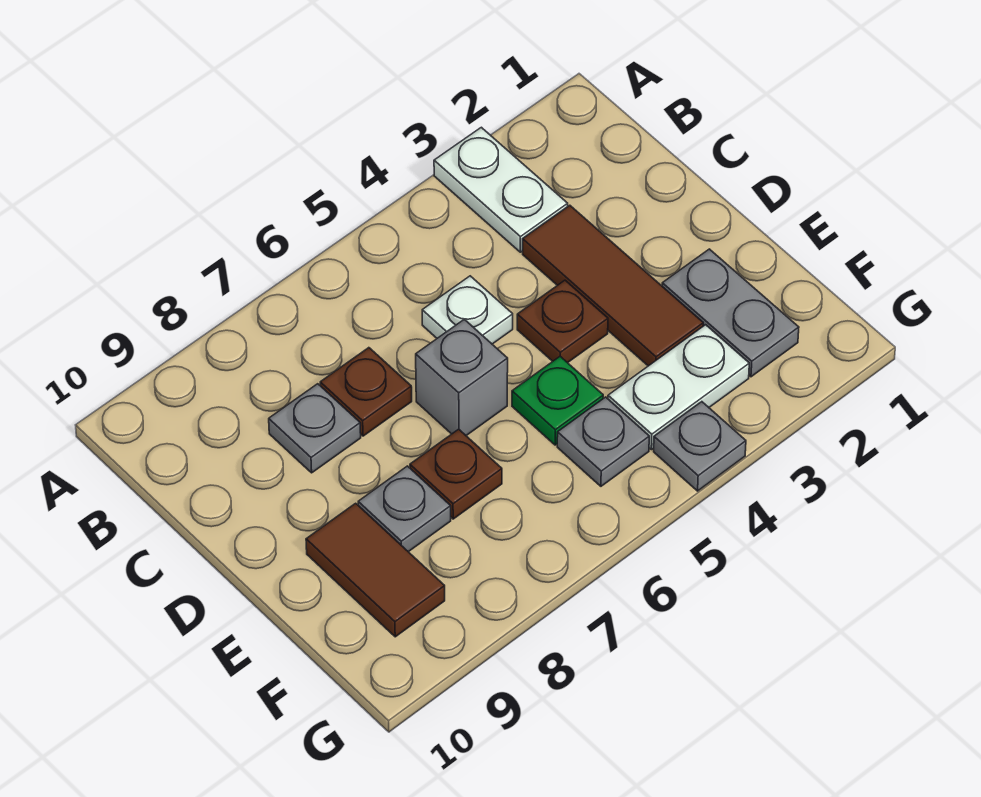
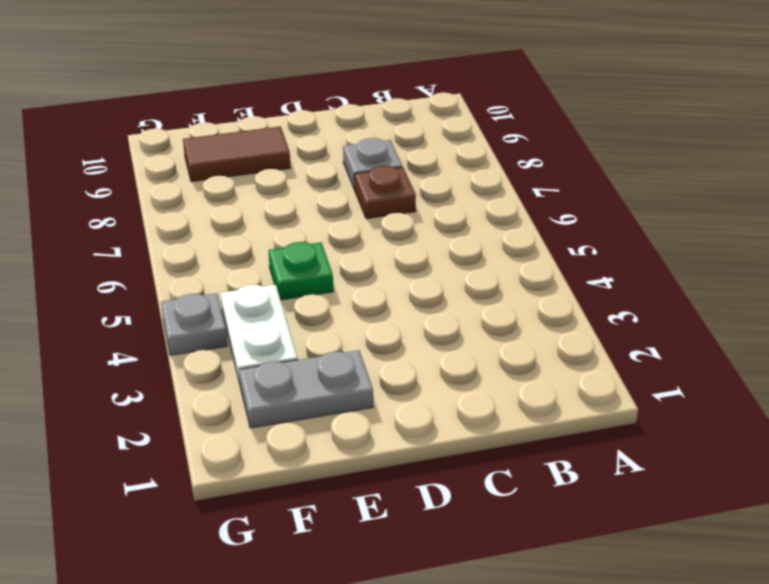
none -> white 1x2 plate [434,127,568,252]
none -> brown 1x3 tile [523,205,703,366]
none -> white 1x1 plate [422,276,513,344]

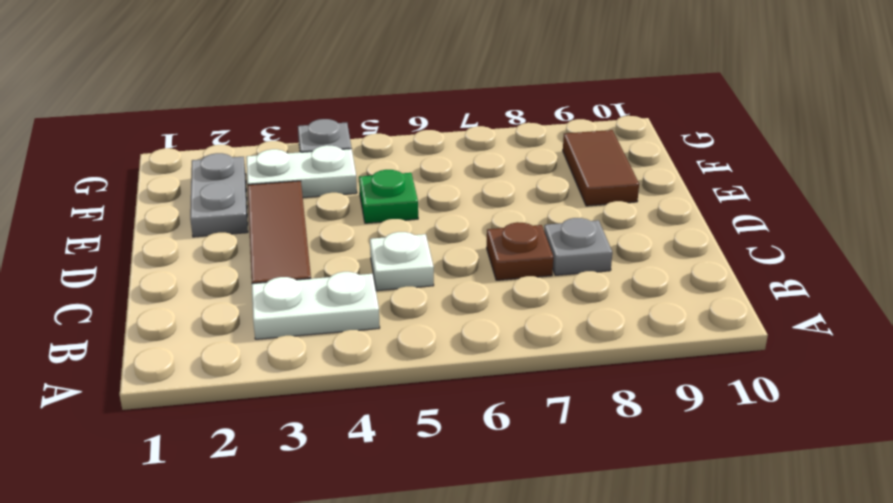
white 1x2 plate [252,272,380,339] -> white 1x2 plate turned to [434,127,568,252]
none -> brown 1x1 plate [517,280,608,363]
none -> grey 1x1 brick [416,319,508,436]
none -> brown 1x1 plate [410,429,502,519]

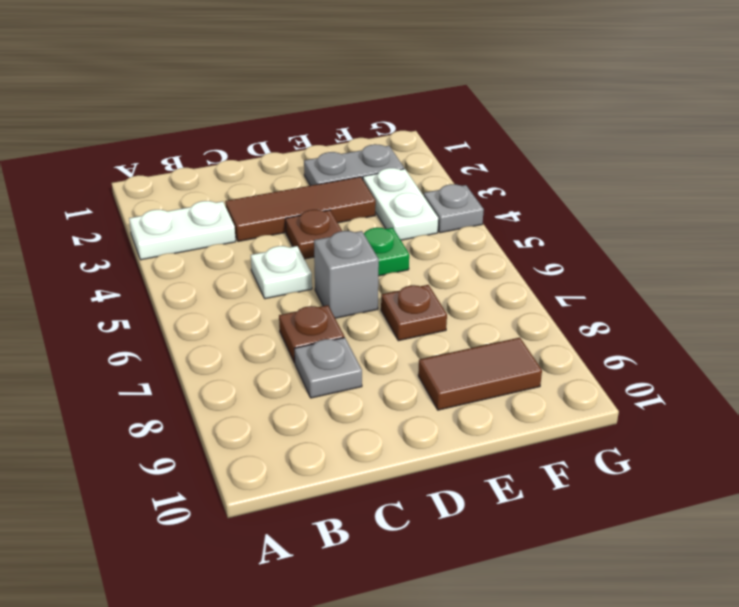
none -> grey 1x1 plate [358,466,451,552]
none -> grey 1x1 plate [557,397,649,486]

